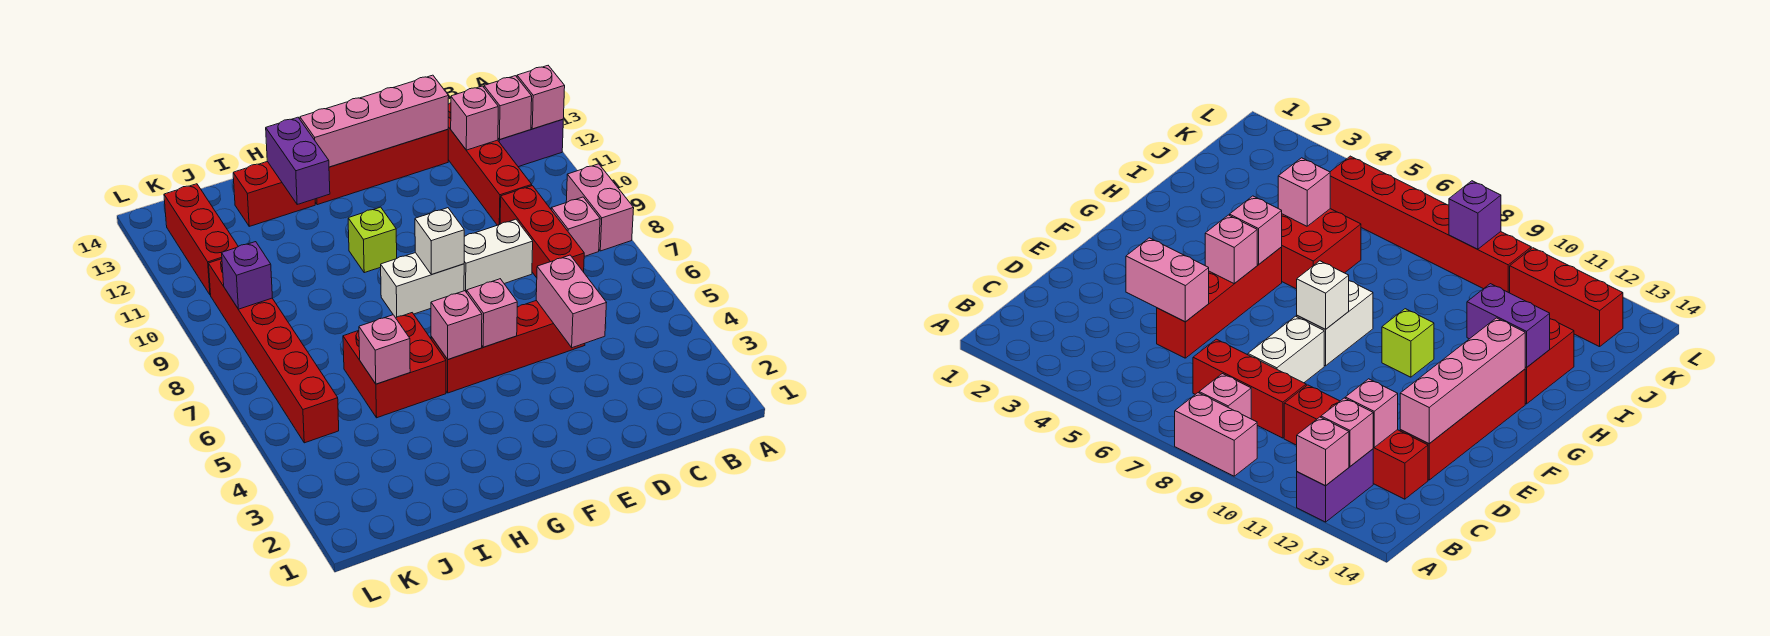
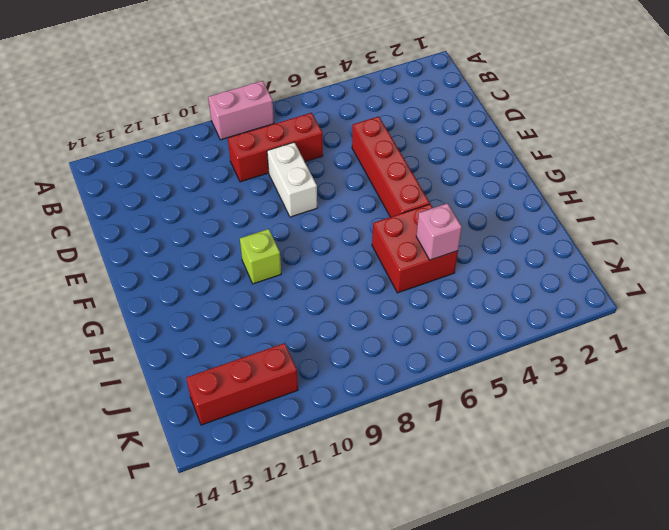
none -> purple 1x2 brick [498,119,563,167]
none -> pink 1x1 brick [551,197,600,257]
none -> red 1x4 brick [448,103,532,225]

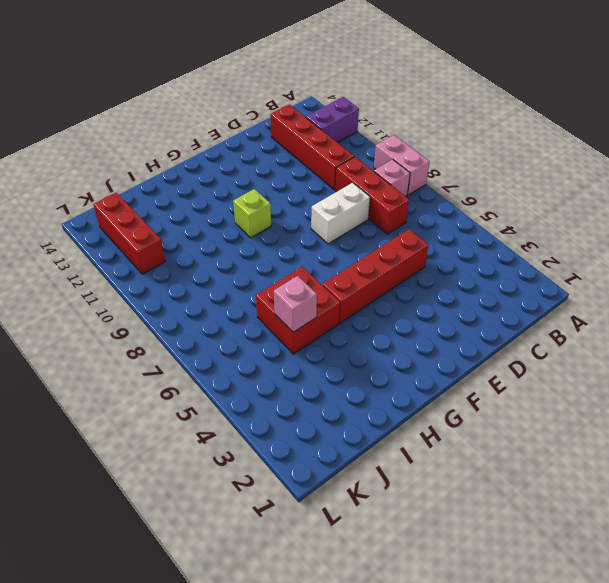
none -> red 1x4 brick [315,129,448,205]
none -> white 1x2 brick [381,253,464,318]
none -> red 1x2 brick [233,162,315,226]

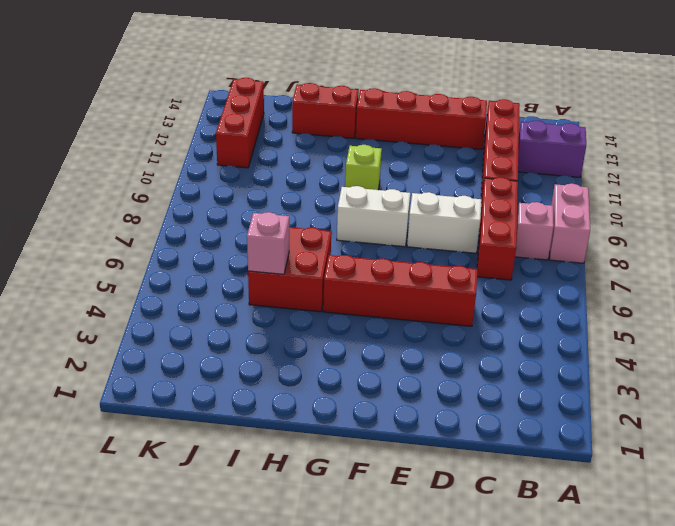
none -> red 1x6 brick [209,259,339,443]
none -> pink 1x1 brick [517,66,565,129]
none -> pink 1x1 brick [484,76,532,139]

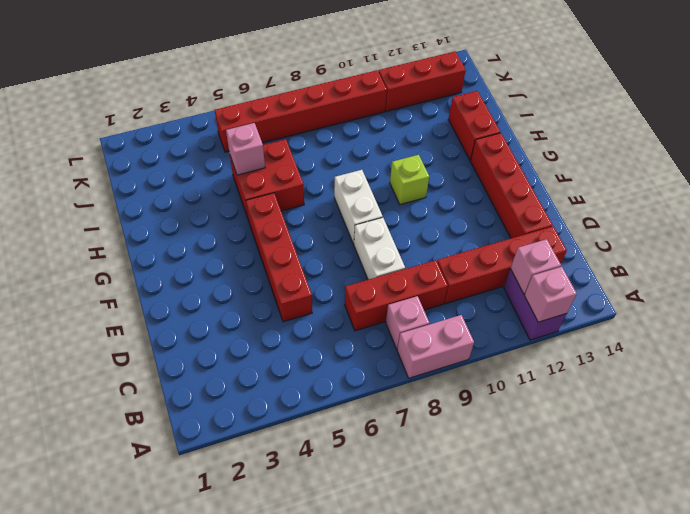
none -> pink 1x1 brick [451,86,498,150]
none -> pink 1x2 brick [536,255,606,348]
none -> pink 1x4 brick [300,75,449,167]

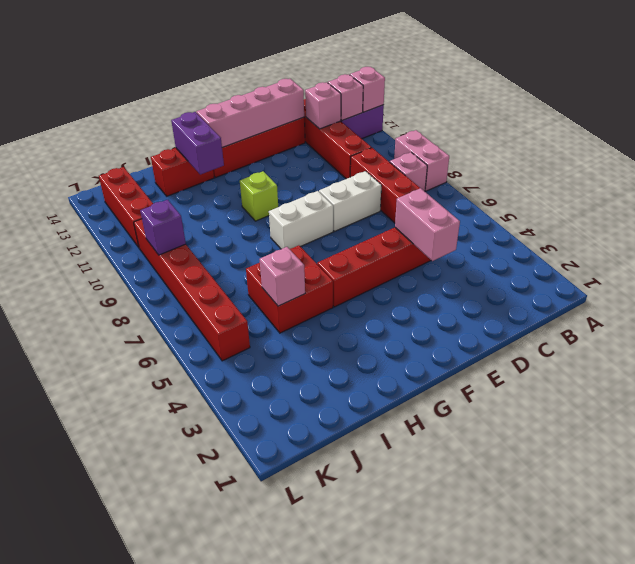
none -> pink 1x1 brick [467,279,517,347]
none -> white 1x1 brick [415,208,464,274]
none -> pink 1x1 brick [431,291,482,359]

